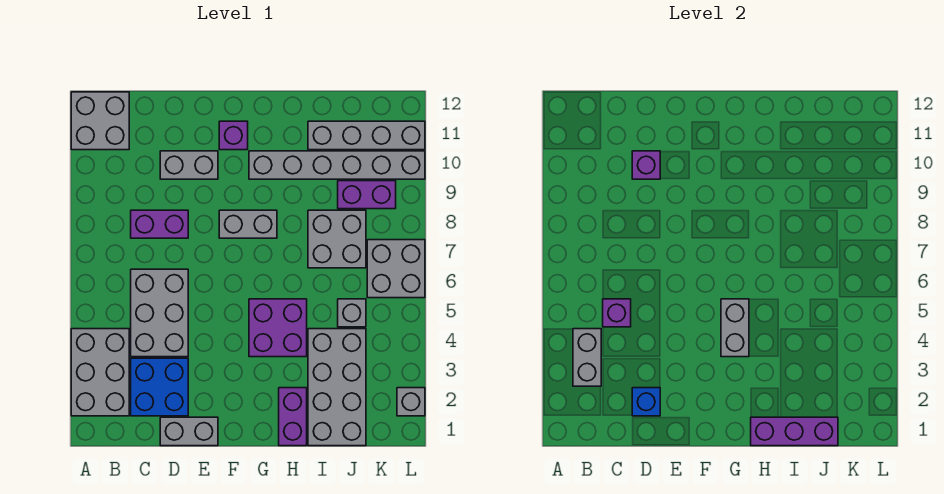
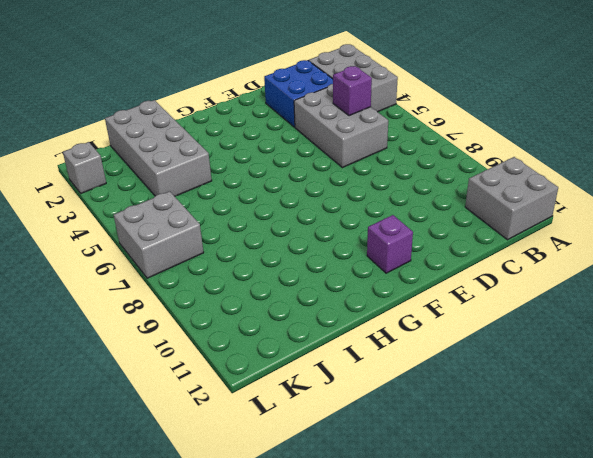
none -> purple 1x2 brick [131,210,188,238]
none -> grey 1x2 brick [160,417,218,446]
none -> grey 1x2 brick [160,151,218,179]

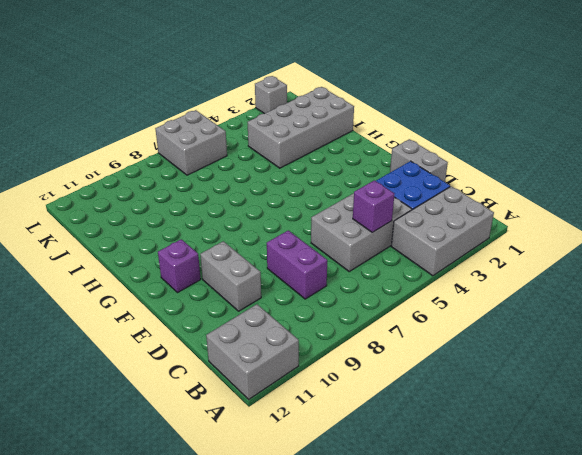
none -> grey 1x2 brick [219,210,277,238]
none -> purple 2x2 brick [249,299,307,357]
none -> grey 1x6 brick [249,151,425,179]

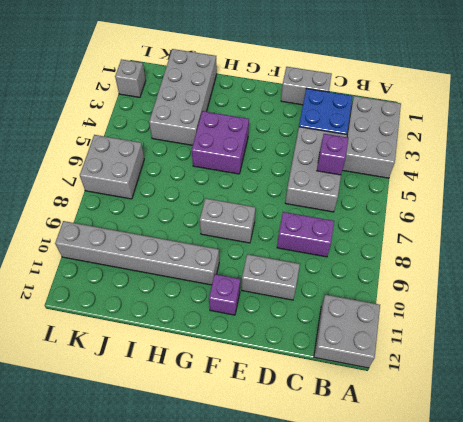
none -> purple 1x2 brick [279,388,307,446]
none -> grey 2x2 brick [308,210,366,268]
none -> grey 1x4 brick [308,121,425,150]

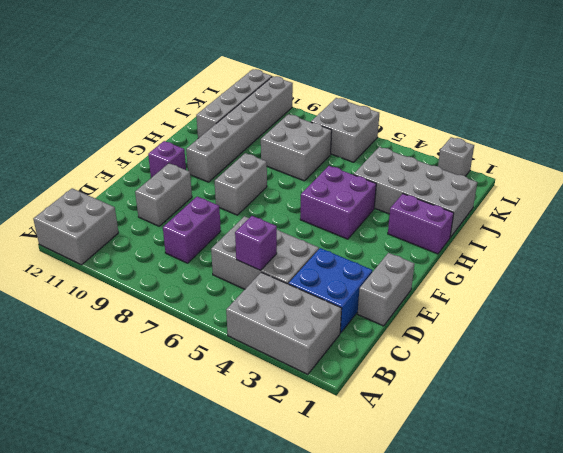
none -> grey 1x1 brick [338,299,366,327]
none -> purple 1x2 brick [338,181,396,209]
none -> grey 1x2 brick [573,329,601,386]

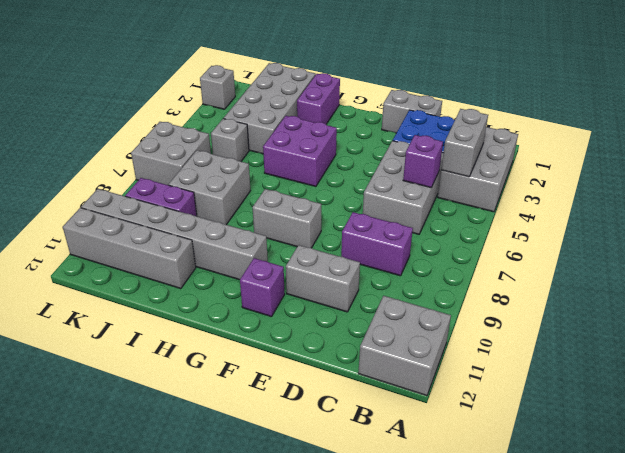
none -> blue 1x1 brick [632,388,660,416]
none -> purple 1x1 brick [632,151,660,179]
none -> grey 1x2 brick [721,299,749,357]

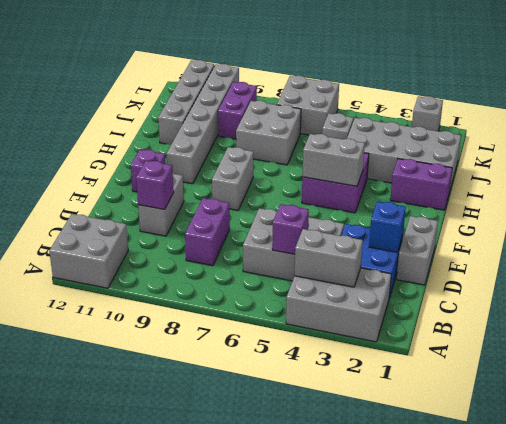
none -> purple 1x3 brick [751,417,838,446]

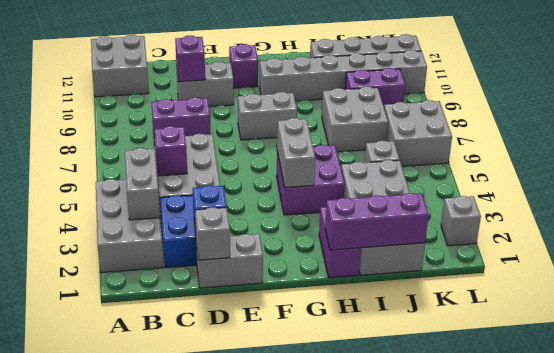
grey 1x1 brick [195,207,230,260] -> none

